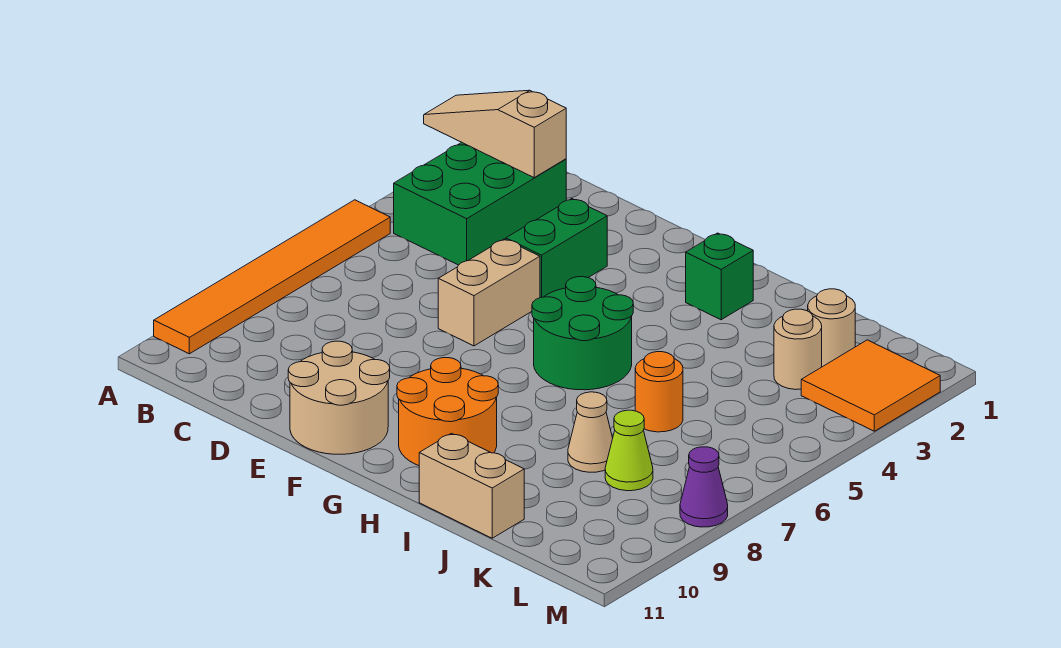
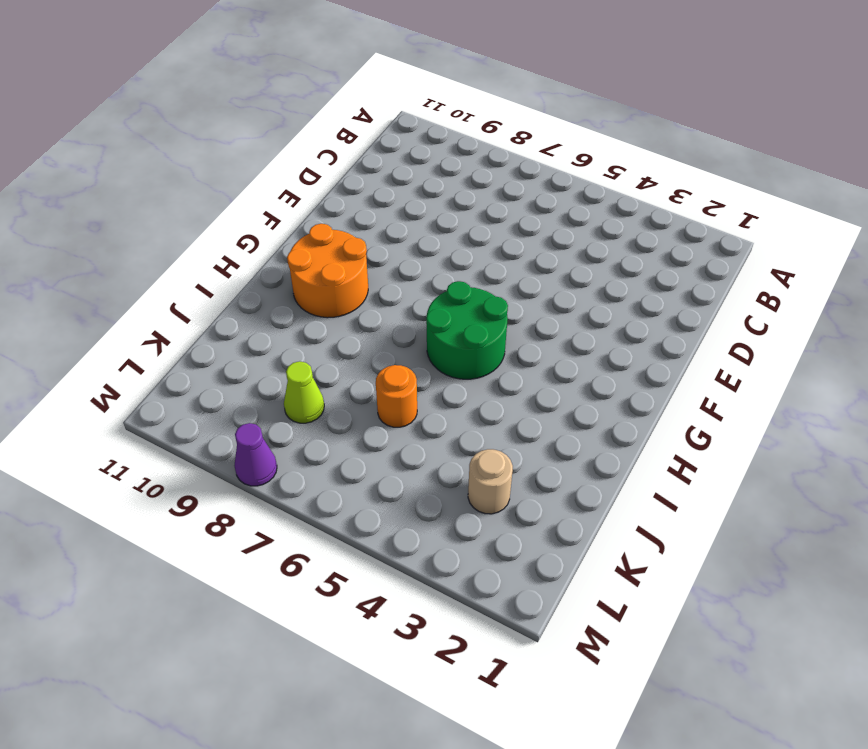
none -> orange 1x6 tile [154,200,390,354]
none -> green 2x3 brick [394,142,566,265]
none -> green 1x2 brick [506,199,607,298]

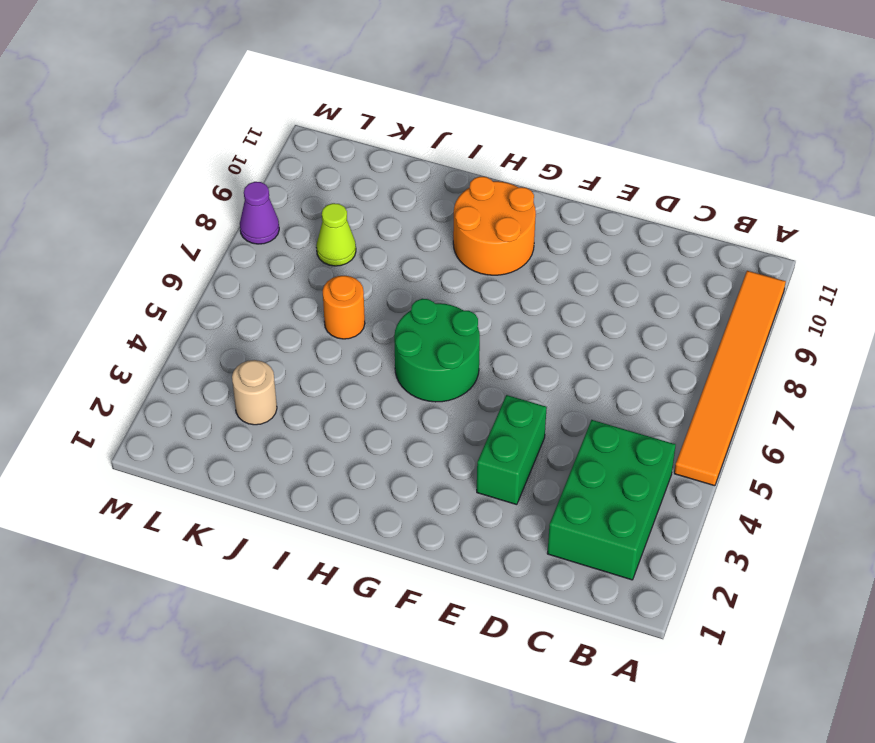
none -> tan 1x2 brick [438,239,540,346]
none -> tan 2x2 round brick [288,341,390,454]
none -> green 1x1 brick [686,233,753,320]

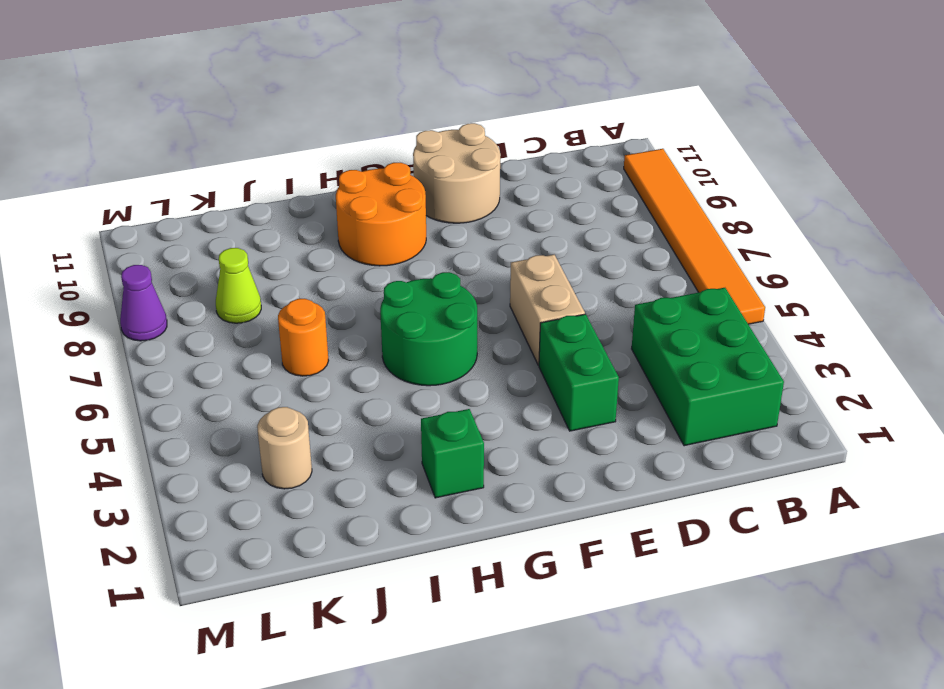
none -> tan 1x2 brick [419,433,524,538]
none -> tan 1x1 cone [568,392,613,472]
none -> tan 1x1 round brick [808,289,855,367]

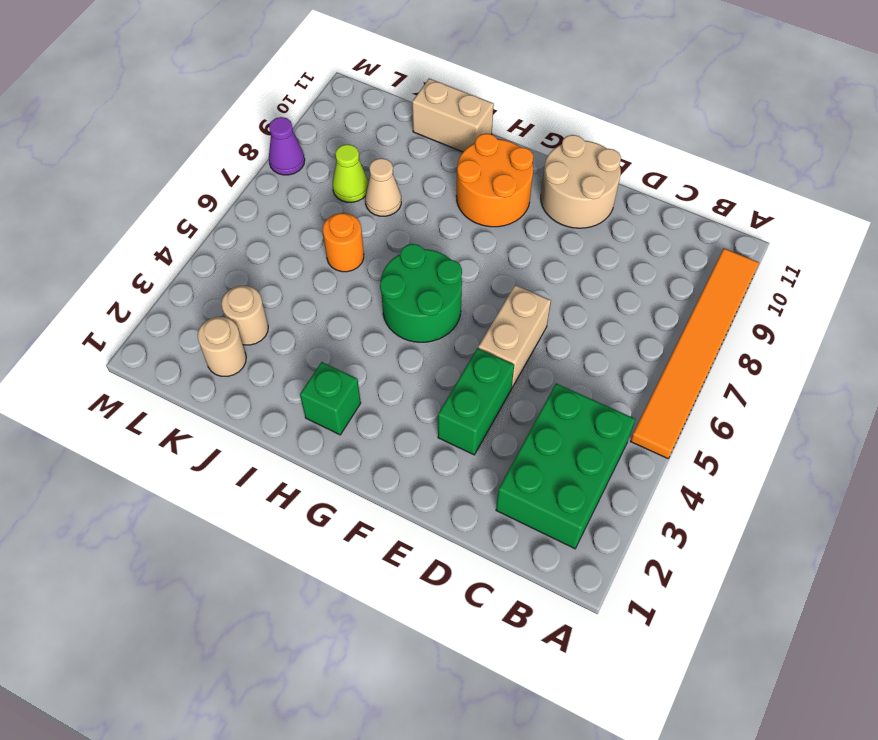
none -> orange 2x2 tile [801,340,940,431]
none -> tan 1x3 slope [424,90,566,177]

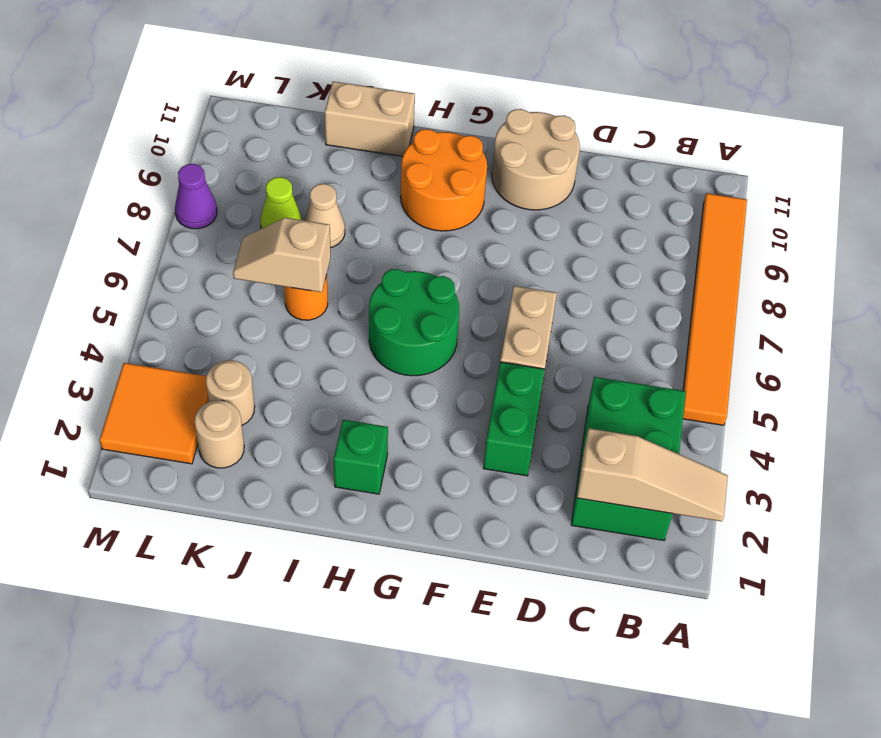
tan 1x2 slope [233,218,331,292] -> none

